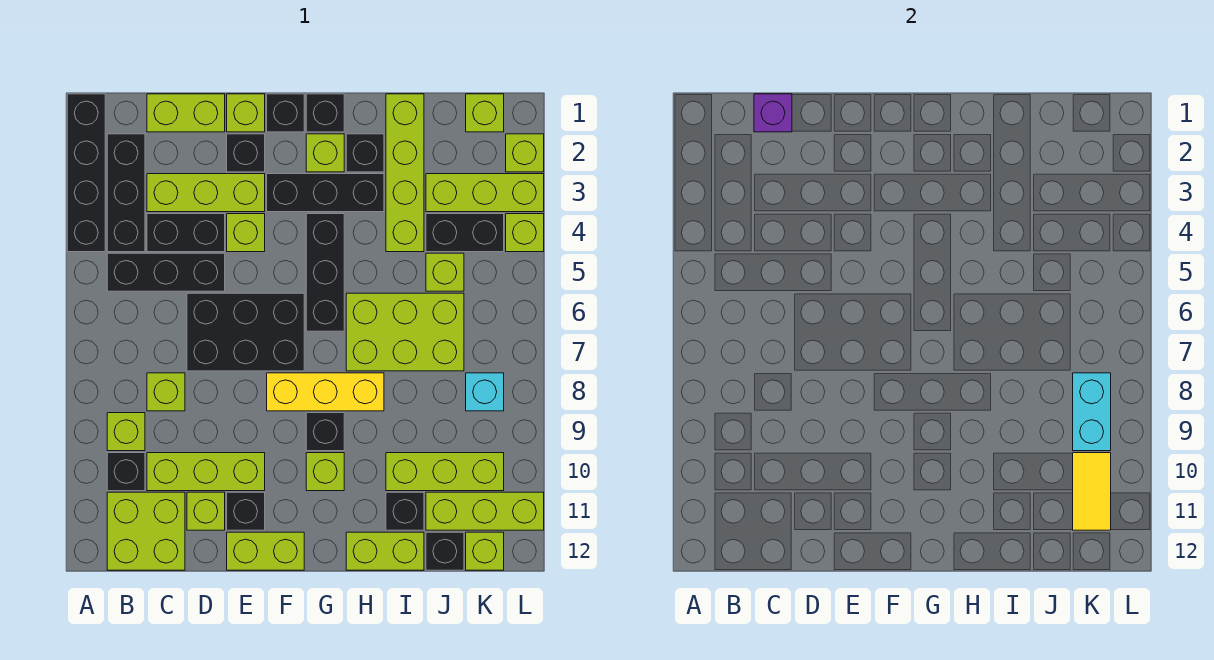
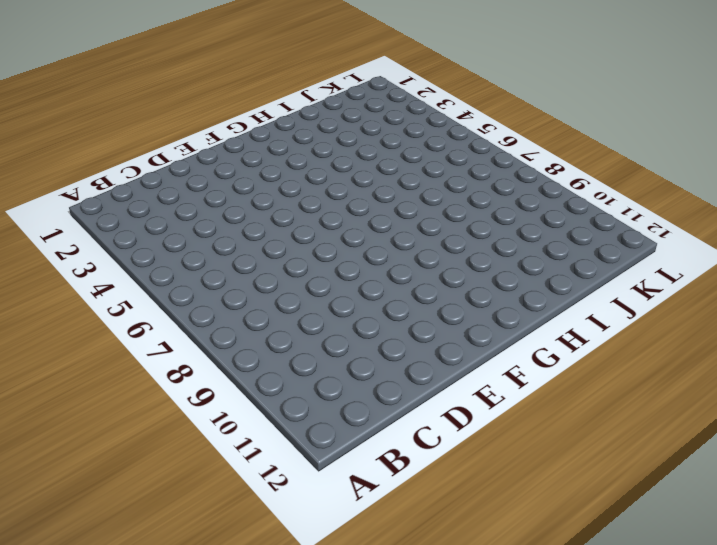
none -> black 1x4 brick [67,94,105,252]
none -> black 1x3 brick [107,134,145,252]
none -> black 1x3 brick [107,253,225,291]
none -> lime 1x1 brick [107,413,145,451]

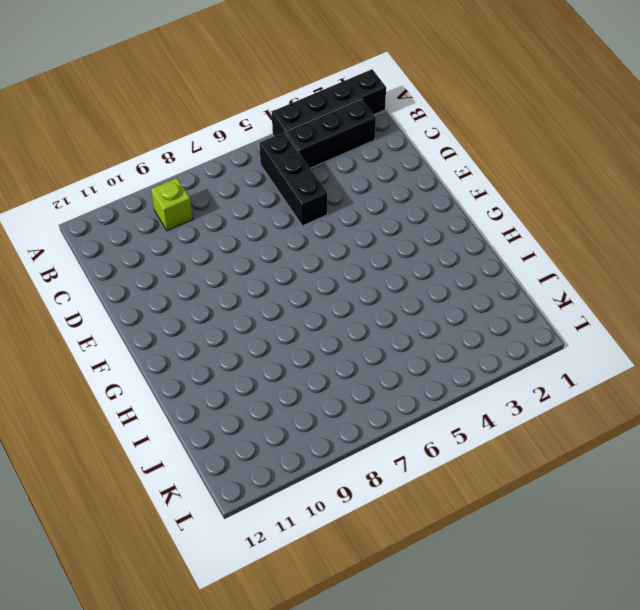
none -> black 1x1 brick [107,453,145,491]
none -> lime 2x2 brick [107,492,185,570]
none -> lime 1x2 brick [147,94,225,132]
none -> lime 1x3 brick [147,174,265,212]

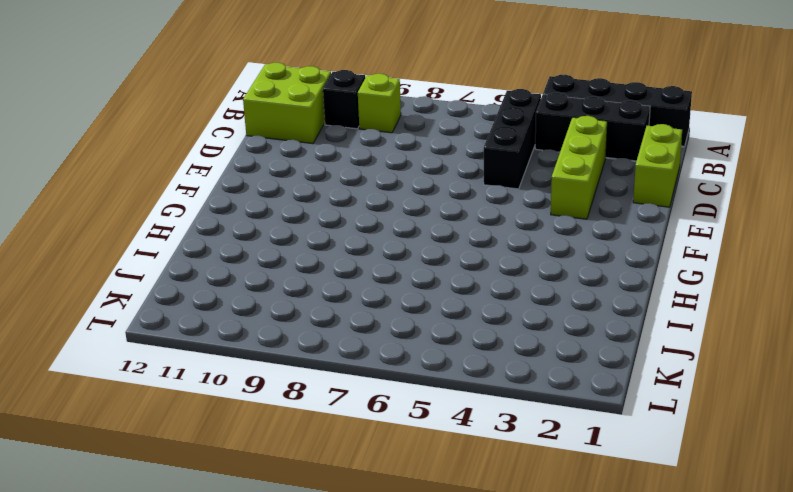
none -> black 1x2 brick [147,214,225,252]
none -> lime 1x1 brick [147,373,185,411]
none -> lime 1x3 brick [147,453,265,491]
none -> black 2x3 brick [187,293,304,371]

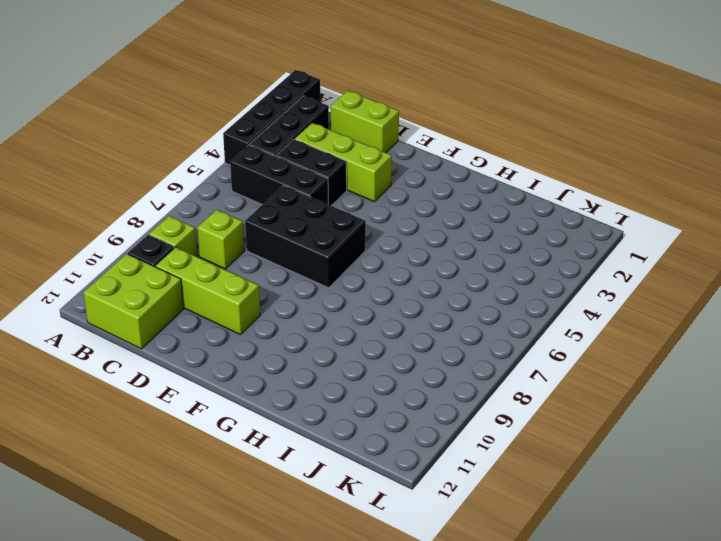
none -> lime 1x1 brick [187,492,225,530]
none -> lime 1x1 brick [227,94,265,132]
none -> black 1x1 brick [227,134,265,172]
none -> lime 1x1 brick [227,214,265,252]

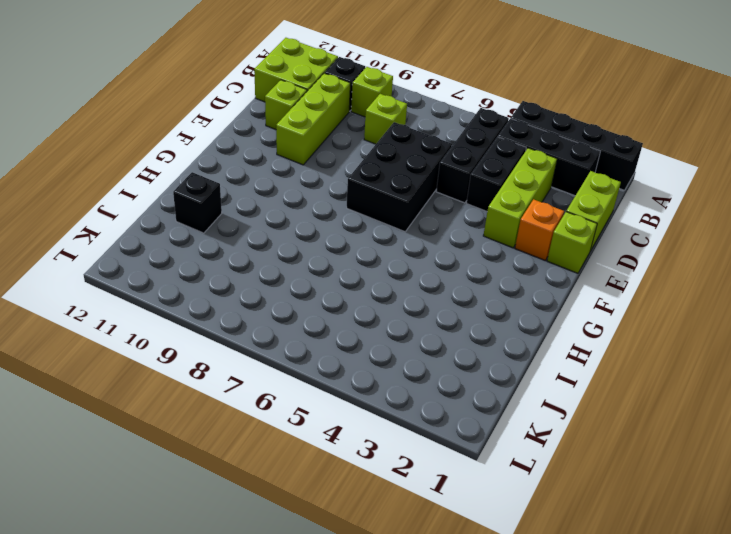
orange 1x1 brick [515,199,564,260] -> black 1x1 brick [227,134,265,172]
none -> lime 1x1 brick [227,214,265,252]
none -> black 1x1 brick [227,492,265,530]
none -> lime 1x2 brick [227,532,304,570]
none -> black 1x1 brick [267,94,304,132]

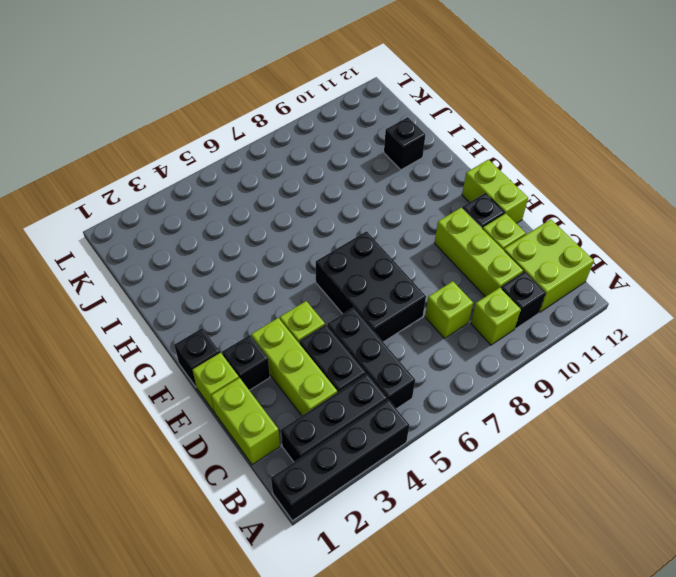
none -> black 1x3 brick [267,174,384,212]
none -> yellow 1x3 brick [267,373,384,411]
none -> black 1x1 brick [306,94,344,132]
none -> lime 1x1 brick [306,134,344,172]

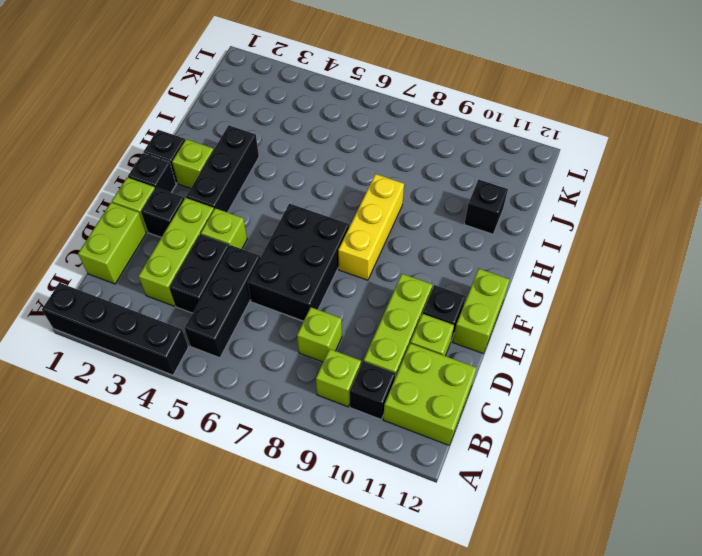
none -> black 1x3 brick [107,134,145,252]
none -> black 1x3 brick [306,214,344,331]
none -> black 1x1 brick [306,413,344,451]
none -> lime 1x1 brick [306,453,344,491]

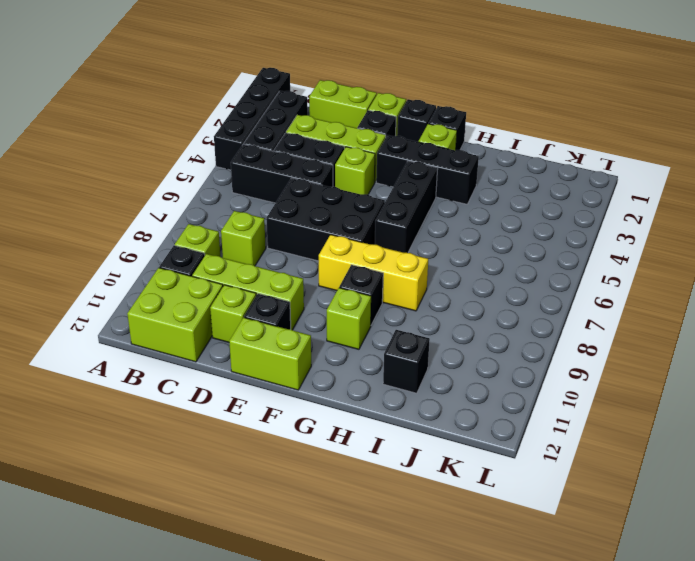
none -> black 1x1 brick [346,134,384,172]
none -> lime 2x3 brick [346,293,464,371]
none -> lime 1x2 brick [346,532,424,570]
none -> lime 1x4 brick [386,94,424,252]

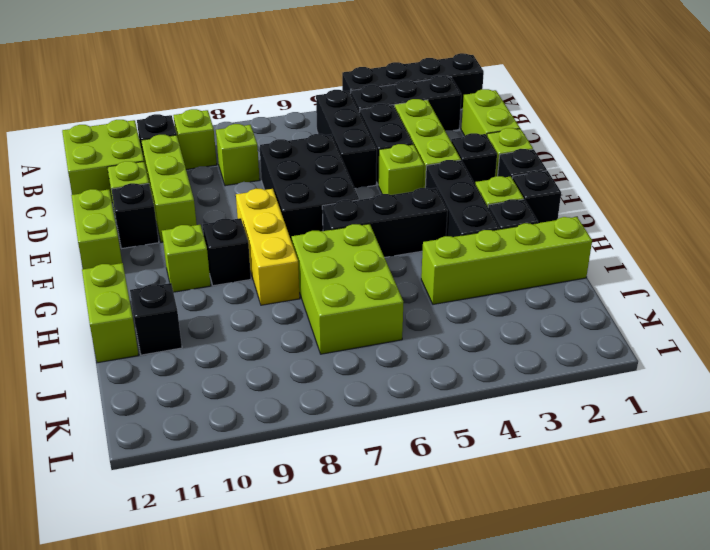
none -> lime 1x3 brick [386,453,504,491]
none -> lime 1x3 brick [426,174,544,212]
none -> black 1x2 brick [426,214,504,252]
none -> lime 1x1 brick [426,253,464,291]

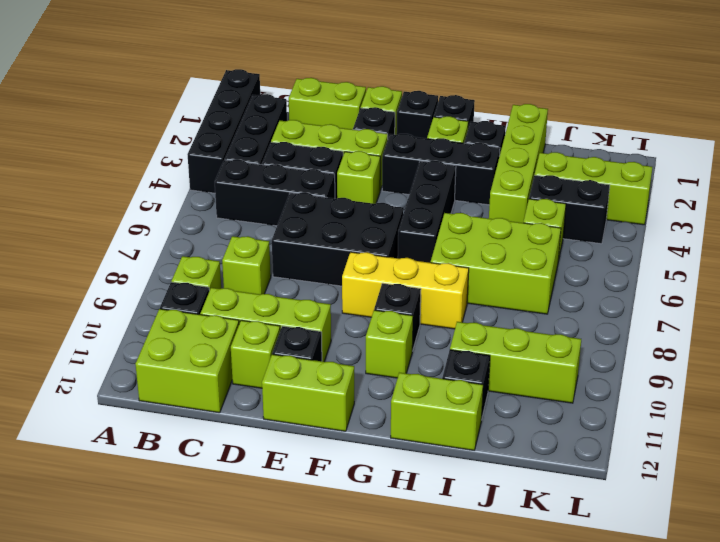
none -> lime 1x3 brick [426,492,544,530]
none -> black 1x1 brick [426,532,464,570]
none -> lime 1x1 brick [466,94,504,132]
none -> cyan 1x1 brick [466,373,504,411]

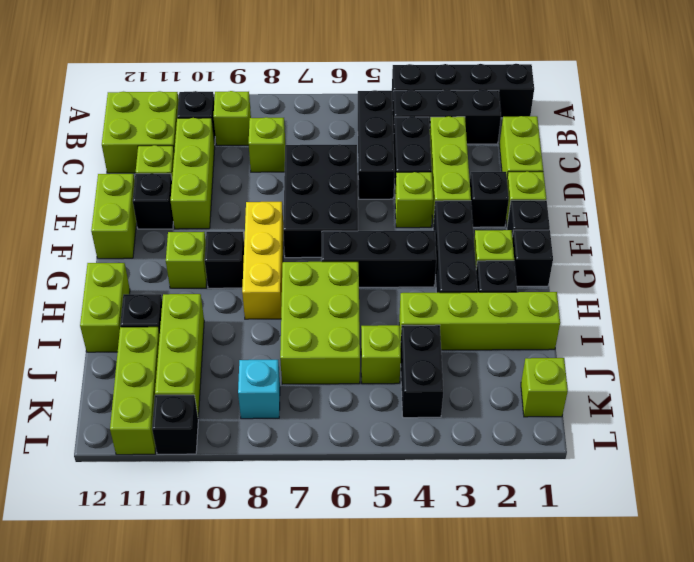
black 1x1 brick [152,395,198,454] -> black 1x1 brick moved to [426,532,464,570]
none -> lime 1x3 brick [426,174,544,212]
none -> lime 1x1 brick [466,532,504,570]
none -> lime 1x1 brick [506,134,544,172]
none -> lime 1x1 brick [506,214,544,252]

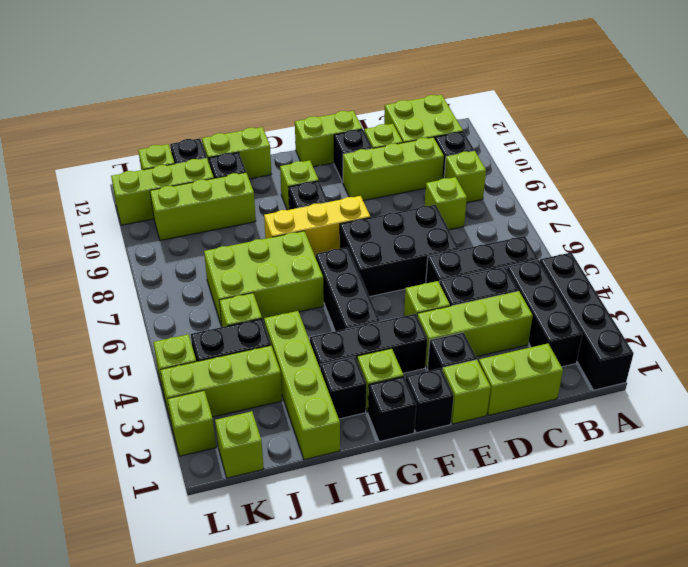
none -> cyan 1x1 brick [466,373,504,411]
none -> purple 1x1 brick [754,94,792,132]
none -> cyan 1x2 brick [1073,373,1111,451]
none -> yellow 1x2 tile [1073,453,1111,530]

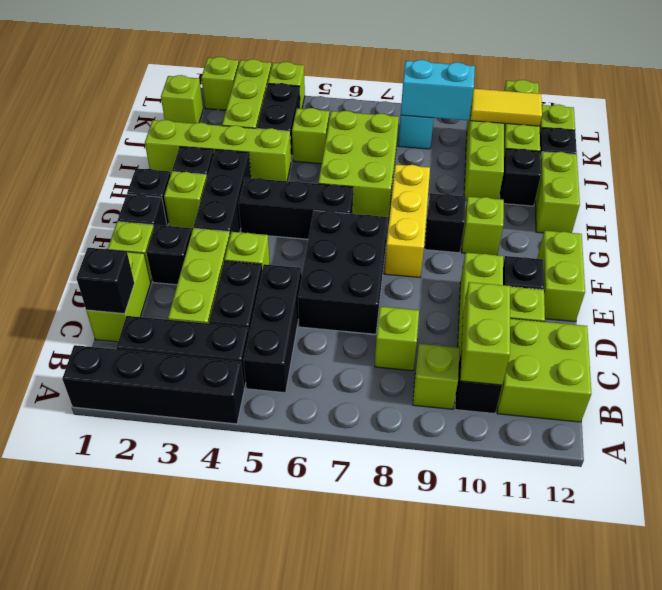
lime 1x2 brick [460,282,510,385] -> none
black 1x1 brick [77,248,134,314] -> purple 1x1 brick [754,94,792,132]

